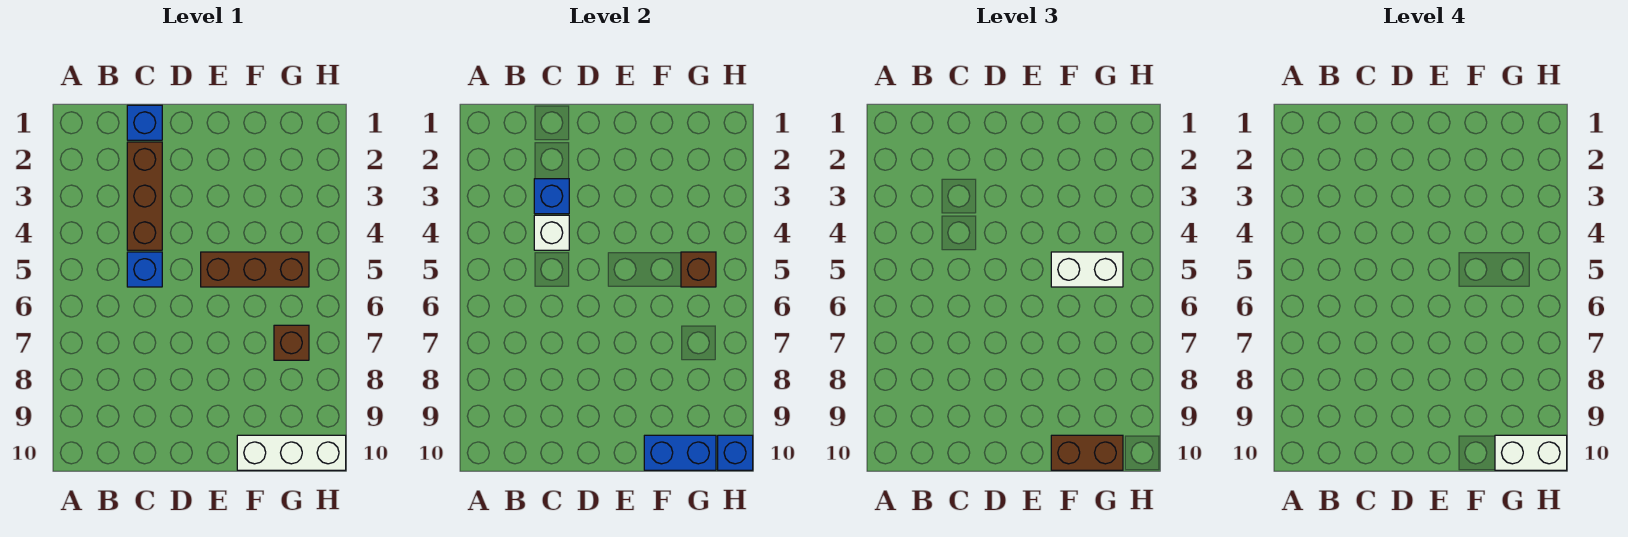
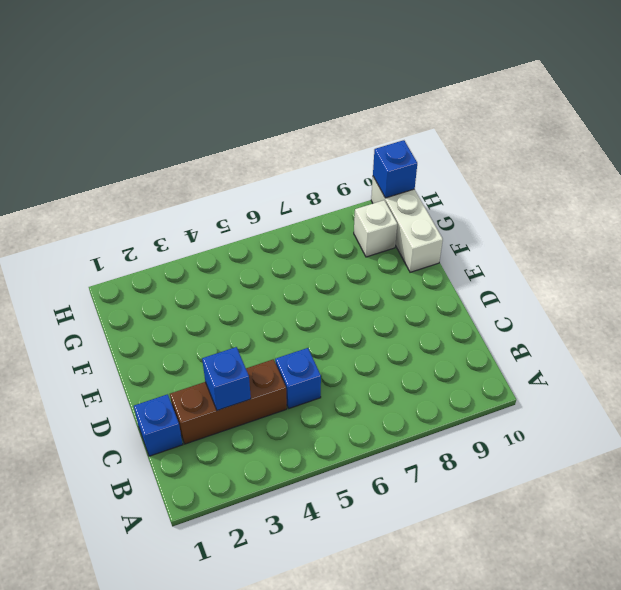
white 1x1 brick [354,200,397,257] -> white 1x1 brick moved to [534,215,569,250]
none -> brown 1x3 brick [201,252,309,287]
none -> brown 1x1 brick [274,325,309,360]
none -> blue 1x2 brick [644,435,716,470]

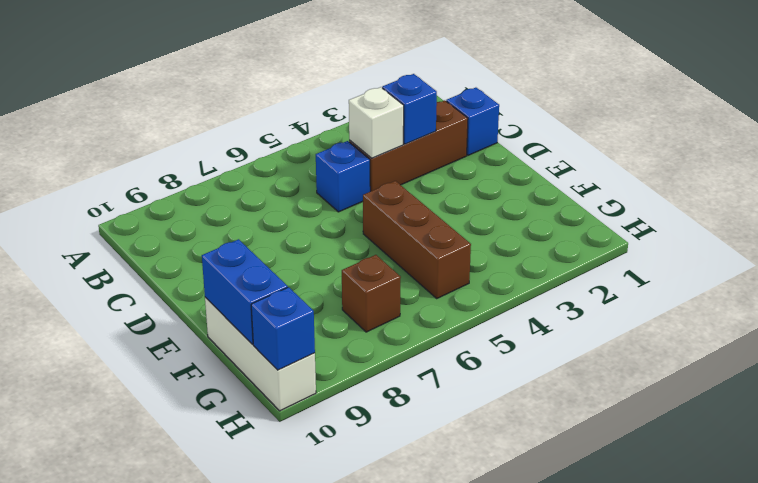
none -> brown 1x1 brick [681,252,716,287]
none -> white 1x2 brick [1051,252,1123,287]
none -> brown 1x2 brick [1051,435,1123,470]

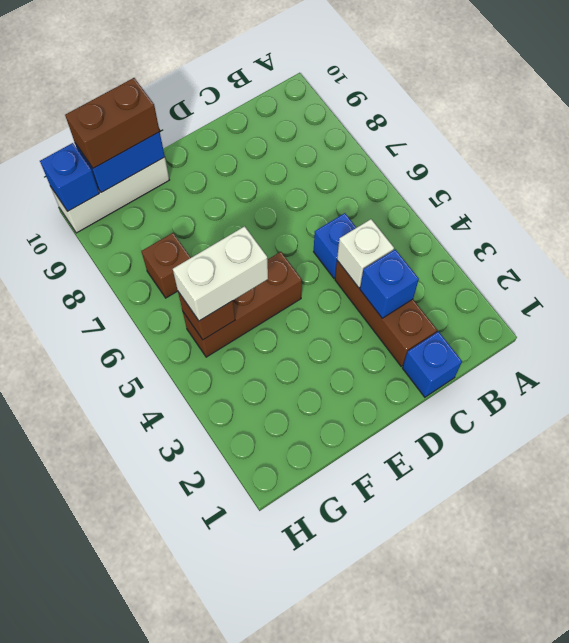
none -> white 1x2 brick [1495,435,1567,470]

